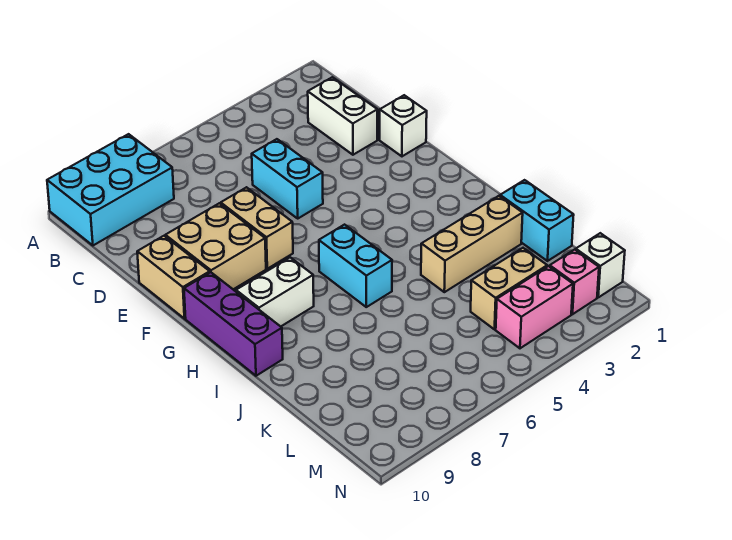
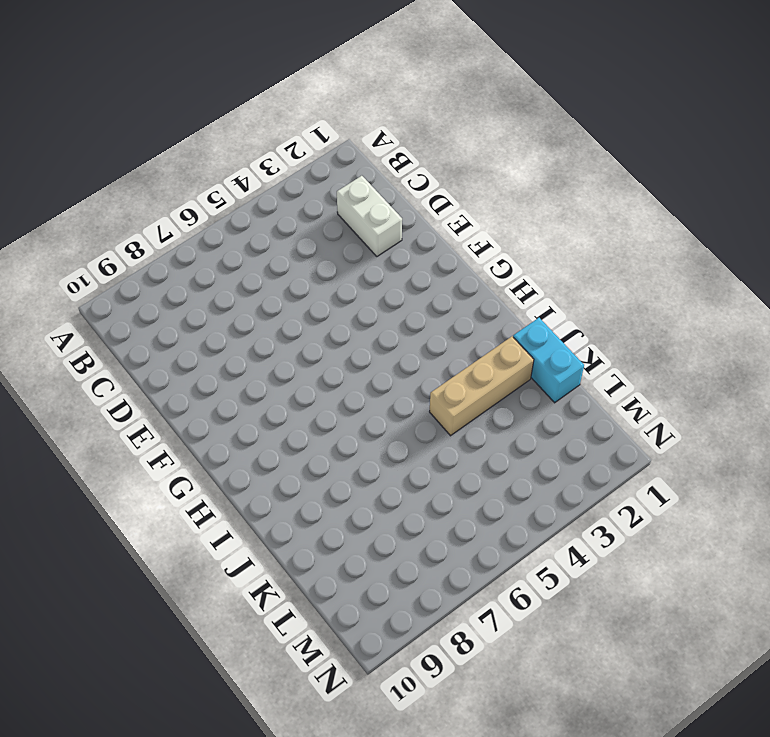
none -> cyan 2x3 brick [47,134,174,245]
none -> cyan 1x2 brick [252,139,323,218]
none -> white 1x1 brick [380,95,427,156]

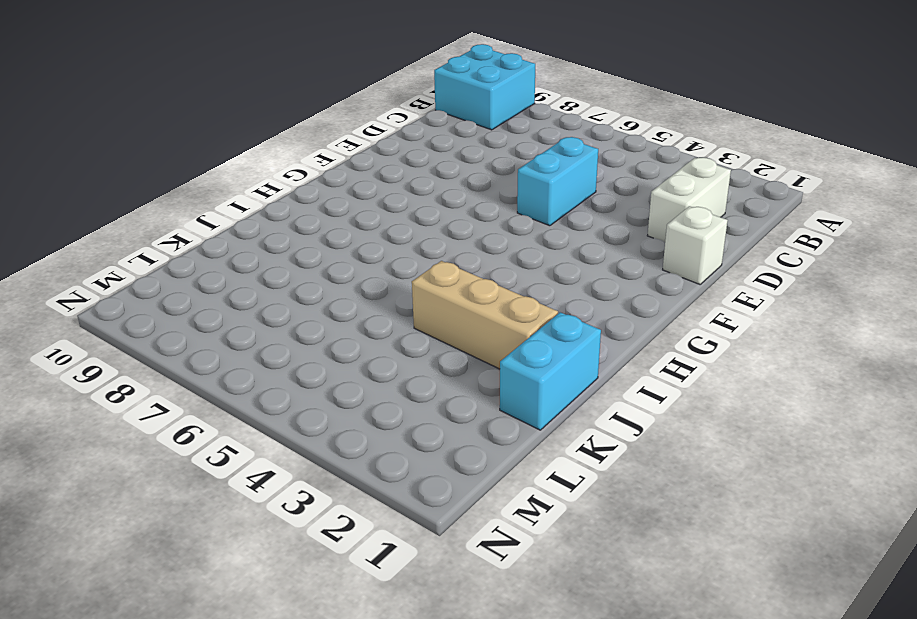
cyan 2x2 brick [434,44,535,130] -> cyan 2x3 brick [47,134,174,245]
none -> tan 1x2 brick [221,187,293,269]
none -> tan 2x2 brick [165,203,266,289]
none -> tan 1x2 brick [137,236,210,319]

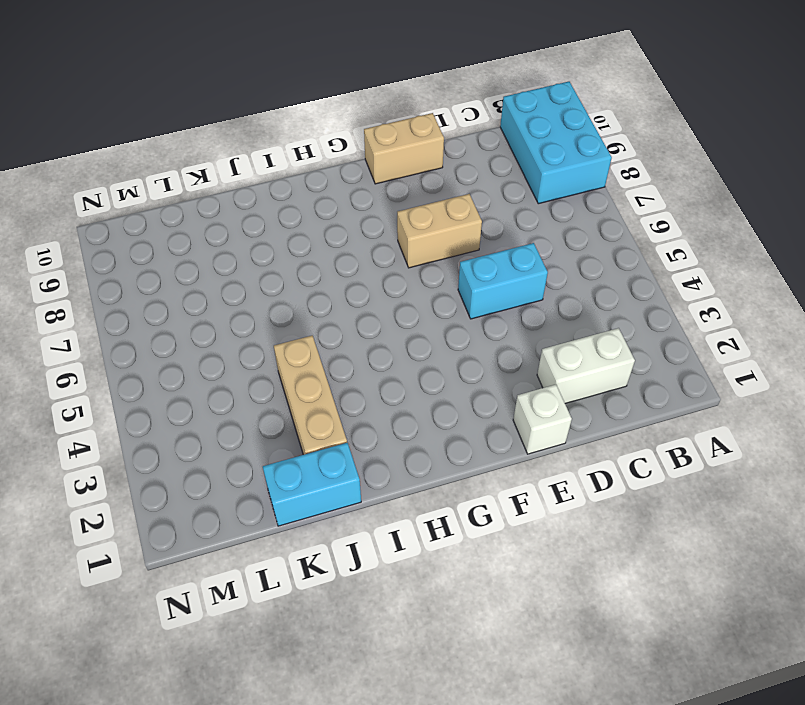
none -> tan 2x2 brick [165,203,266,289]
none -> purple 1x3 brick [184,272,283,376]
none -> cyan 1x2 brick [319,225,392,307]

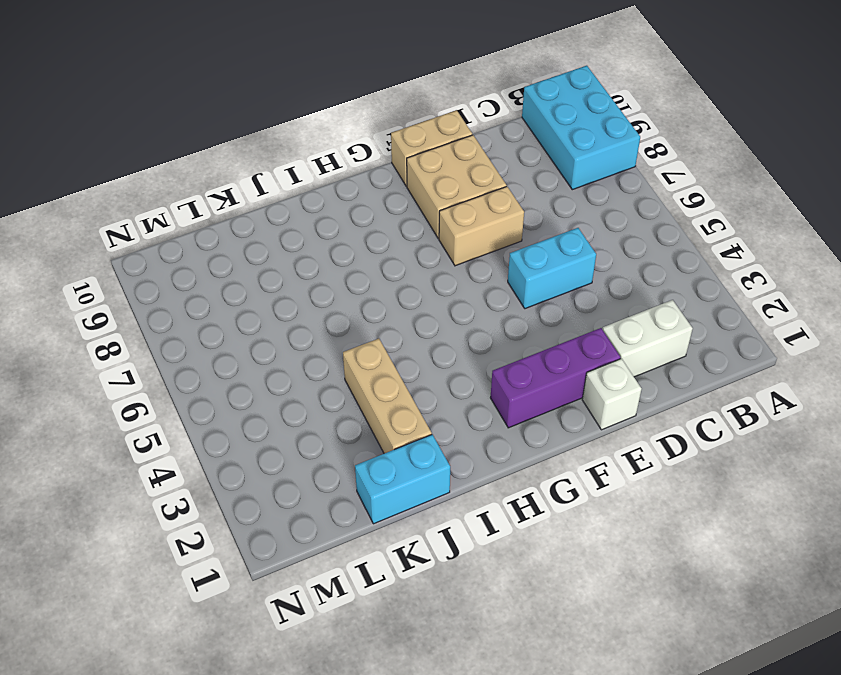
purple 1x3 brick [491,328,621,428] -> purple 1x3 brick moved to [184,272,283,376]
none -> cyan 1x2 brick [319,225,392,307]
none -> white 1x2 brick [236,257,314,327]
none -> tan 1x2 brick [471,248,547,329]

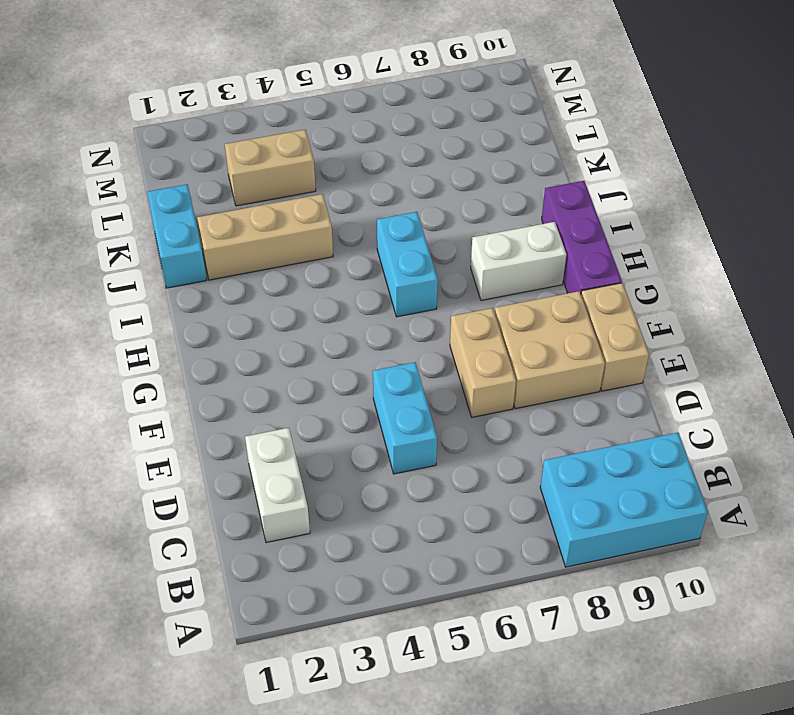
none -> white 1x1 brick [380,95,427,156]
none -> white 1x1 brick [576,233,625,297]
none -> pink 1x1 brick [550,250,599,314]

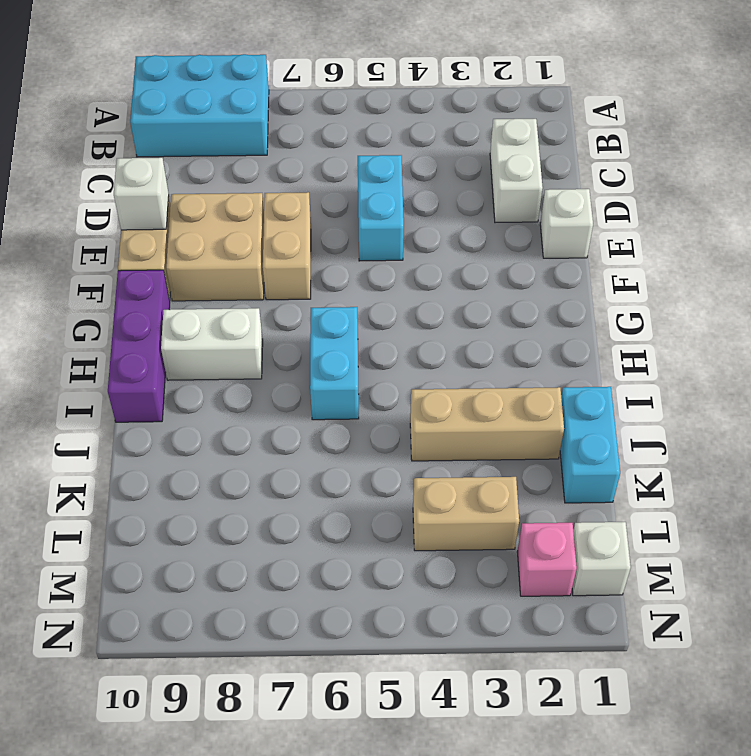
white 1x1 brick [114,158,169,230] -> none
none -> pink 1x2 brick [496,266,573,348]

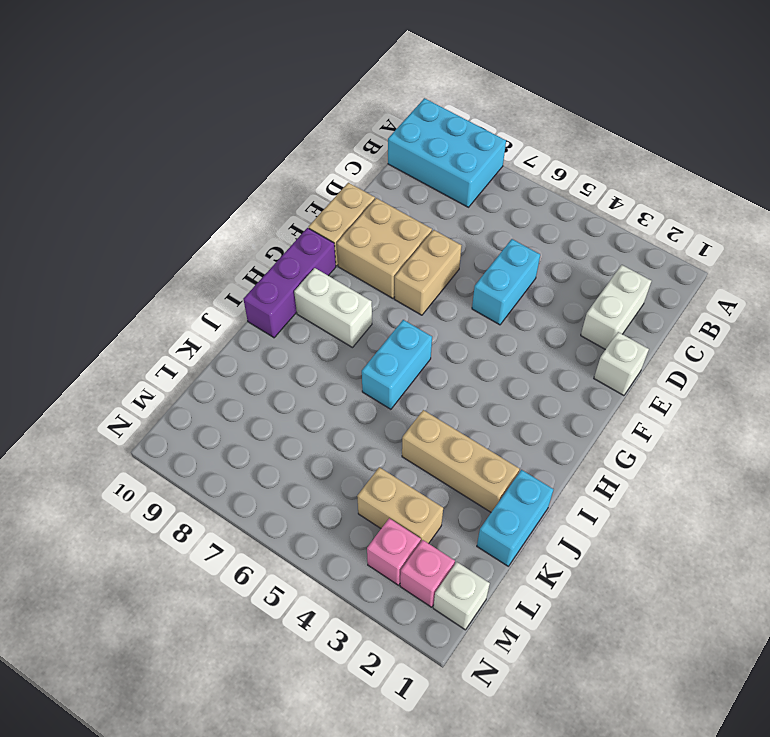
pink 1x1 brick [367,518,421,585] -> pink 1x2 brick [496,266,573,348]

